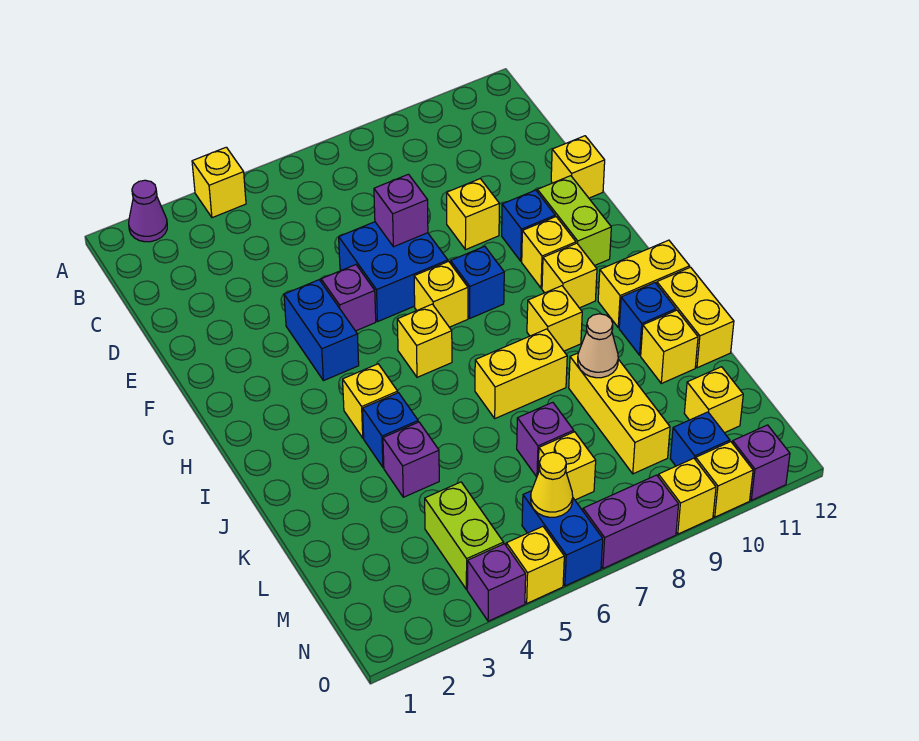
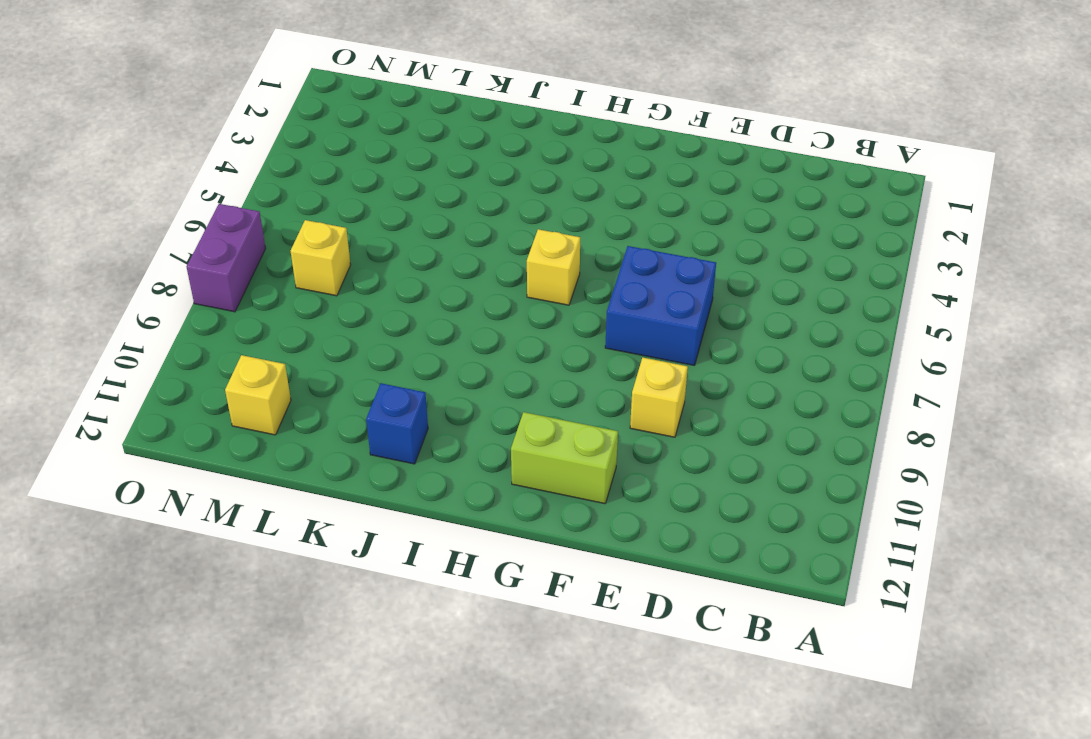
none -> purple 1x1 cone [129,180,167,242]
none -> yellow 1x1 brick [192,147,246,218]
none -> yellow 1x1 brick [551,136,605,198]
none -> blue 1x2 brick [284,280,359,381]

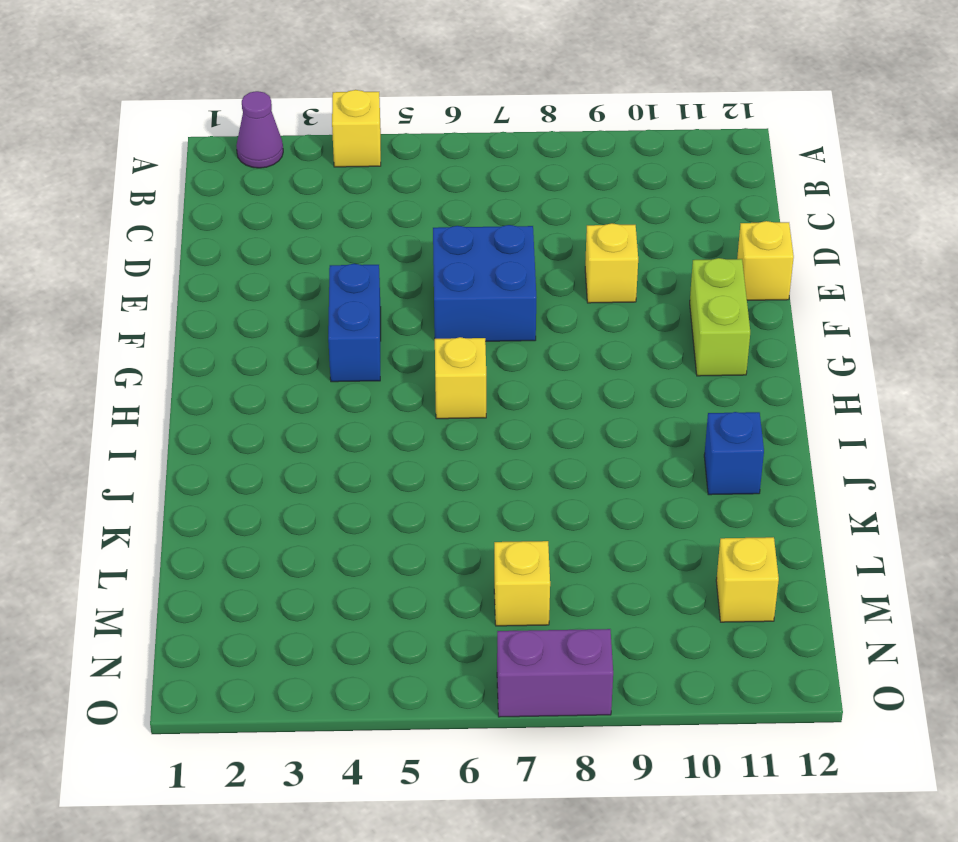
none -> purple 1x1 brick [321,265,376,331]
none -> blue 1x1 brick [502,190,555,261]
none -> yellow 1x1 brick [414,261,468,327]
none -> blue 1x1 brick [451,246,504,318]

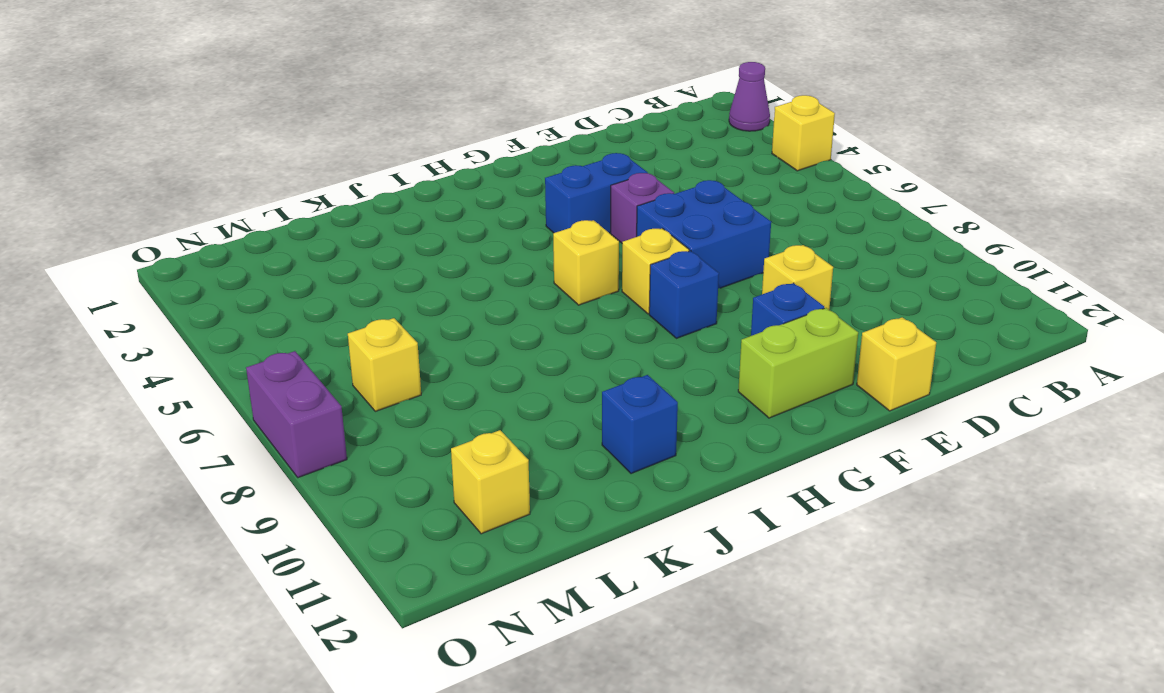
none -> yellow 1x1 brick [522,217,576,288]
none -> yellow 1x1 brick [542,243,597,308]
none -> yellow 1x1 brick [343,364,398,438]
none -> yellow 1x1 brick [527,286,582,351]

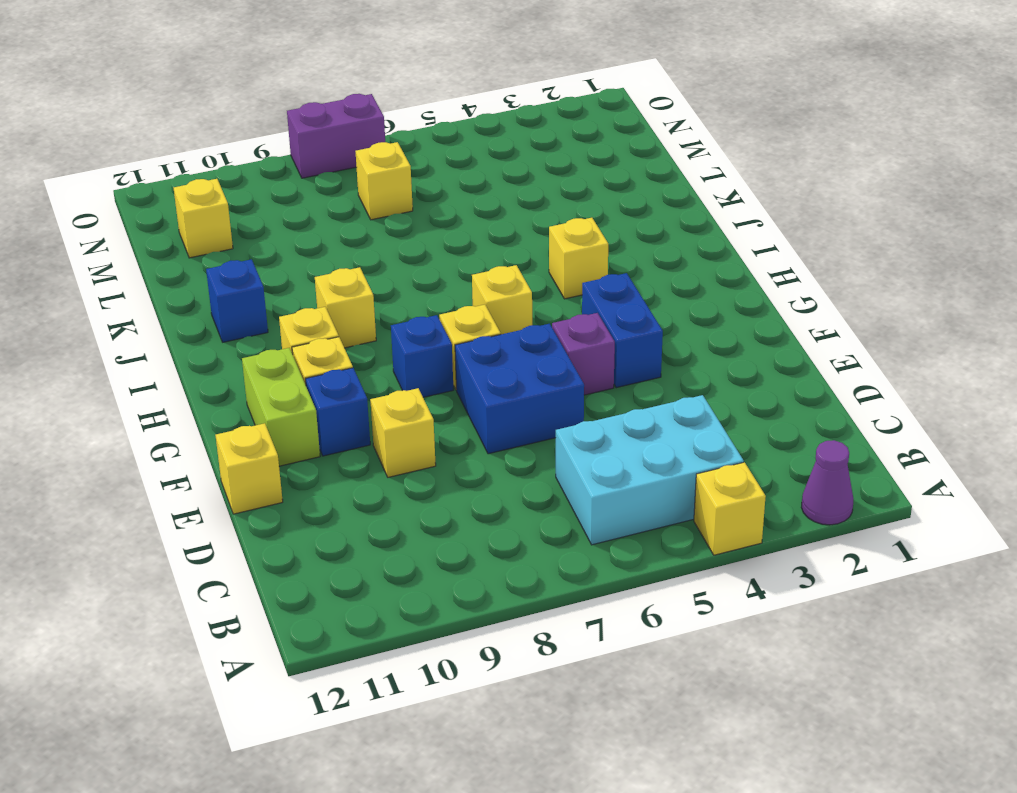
cyan 2x3 brick [556,395,744,545] -> none
none -> yellow 1x2 brick [598,240,690,327]
none -> blue 1x1 brick [363,393,418,467]
none -> yellow 1x2 brick [475,329,567,418]
none -> yellow 1x2 brick [657,267,734,368]

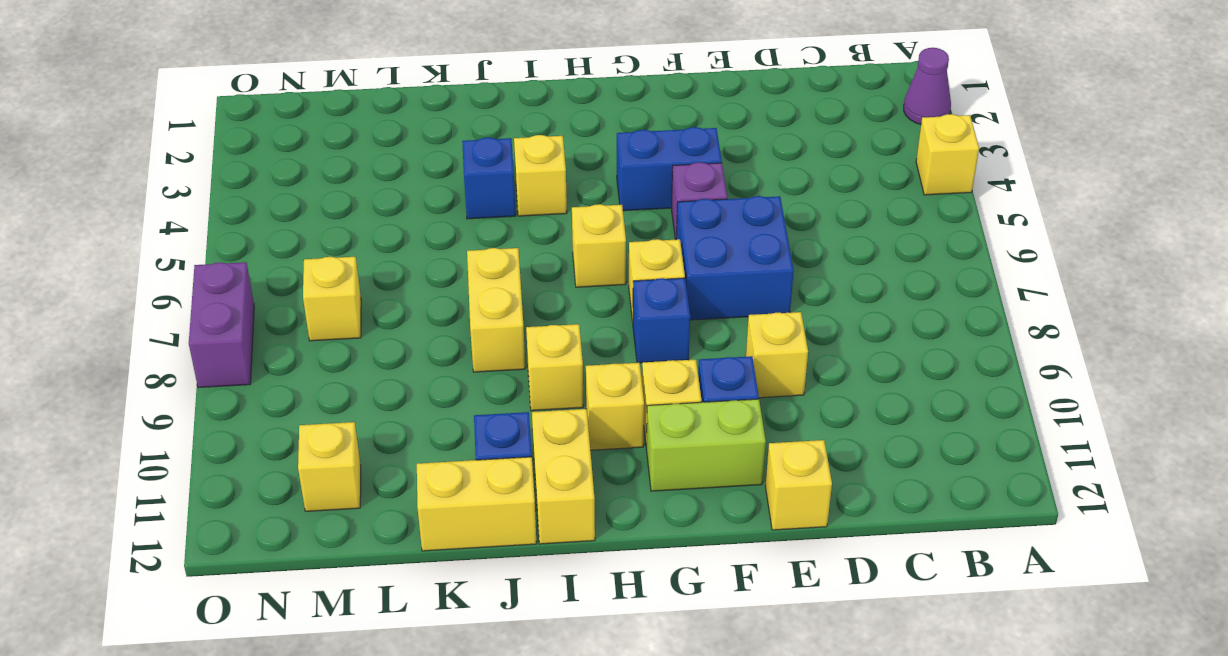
none -> purple 1x1 brick [383,422,439,497]
none -> yellow 1x3 brick [569,353,670,474]
none -> yellow 1x1 brick [641,310,698,383]
none -> purple 1x1 brick [517,402,574,477]

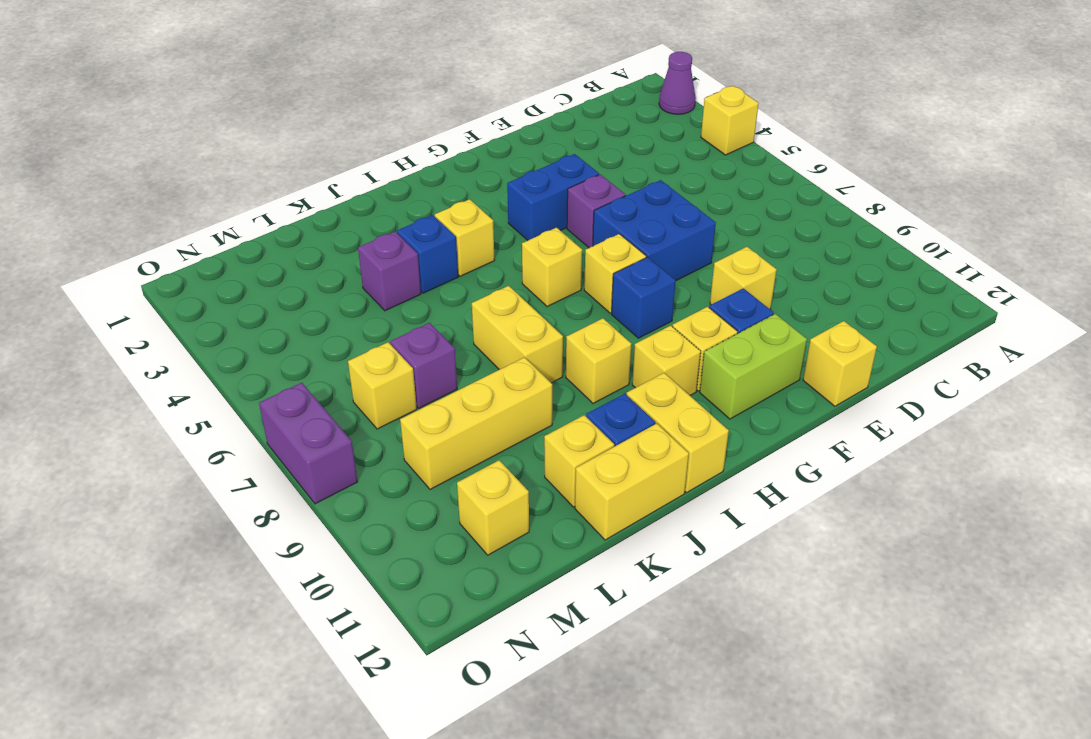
none -> lime 1x2 brick [425,482,504,590]
none -> blue 1x2 brick [522,491,603,586]
none -> blue 1x1 brick [670,412,730,466]
none -> purple 1x1 brick [467,544,526,621]

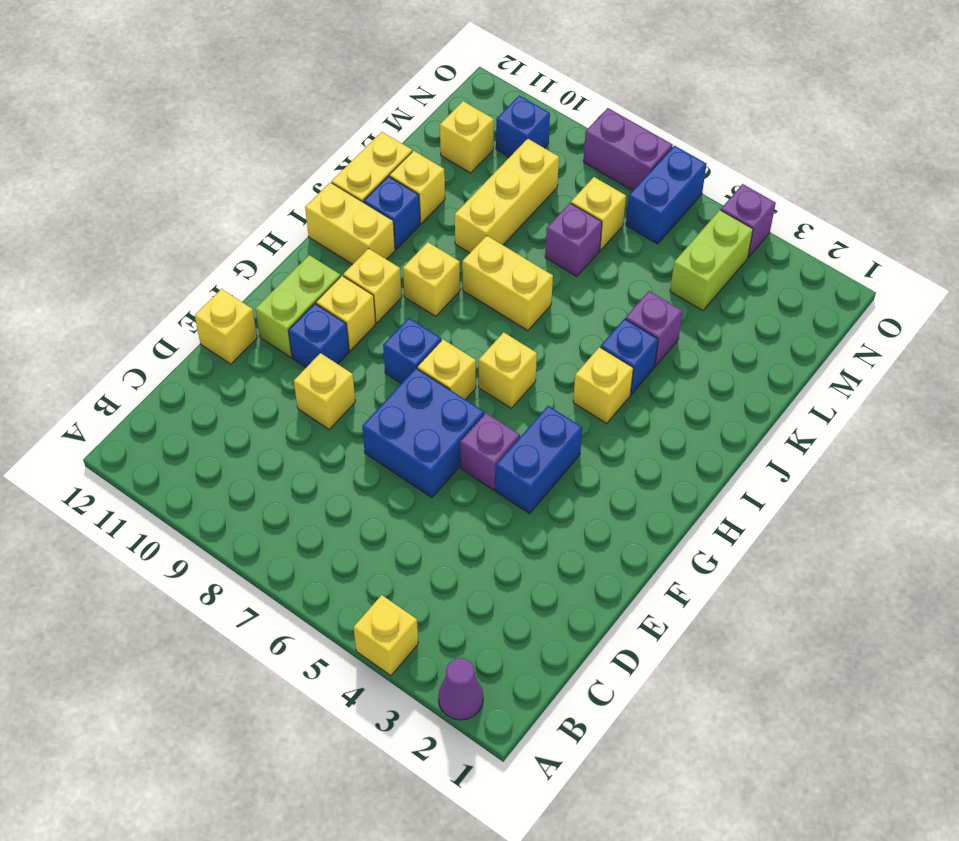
none -> yellow 1x1 brick [506,527,564,603]
none -> yellow 1x1 brick [658,458,716,534]
none -> yellow 1x1 brick [696,442,753,517]
none -> purple 1x1 brick [733,425,790,500]

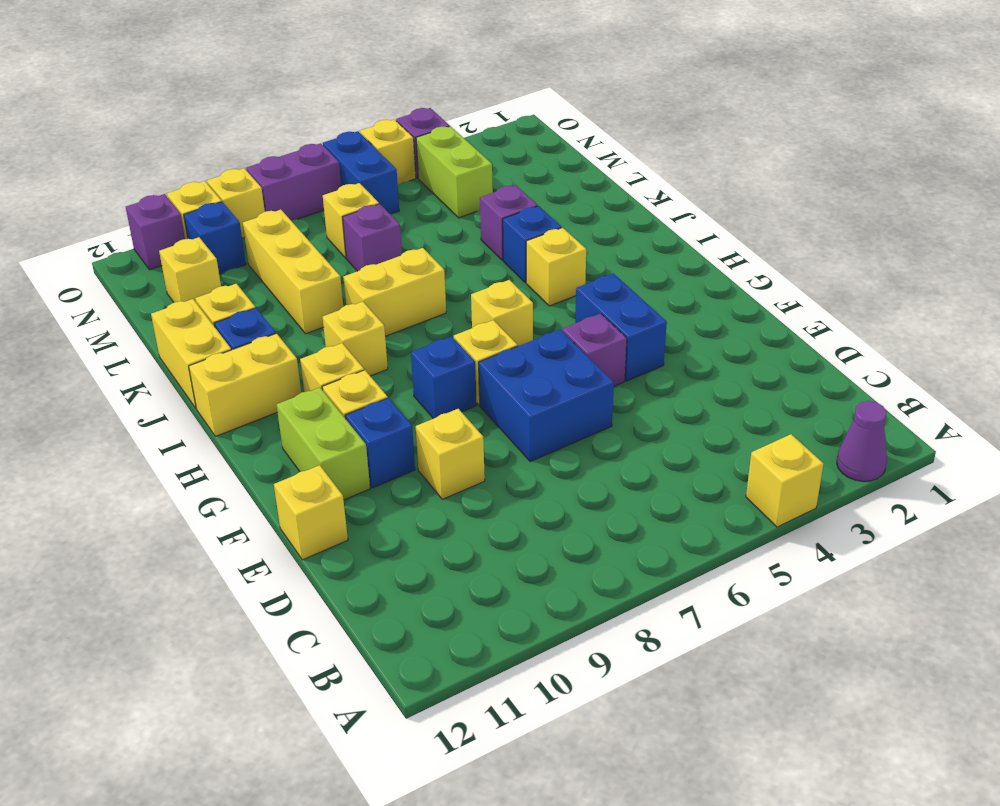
none -> purple 1x1 brick [374,174,428,247]
none -> tan 1x1 cone [578,314,618,378]
none -> yellow 1x1 cone [531,452,573,517]

